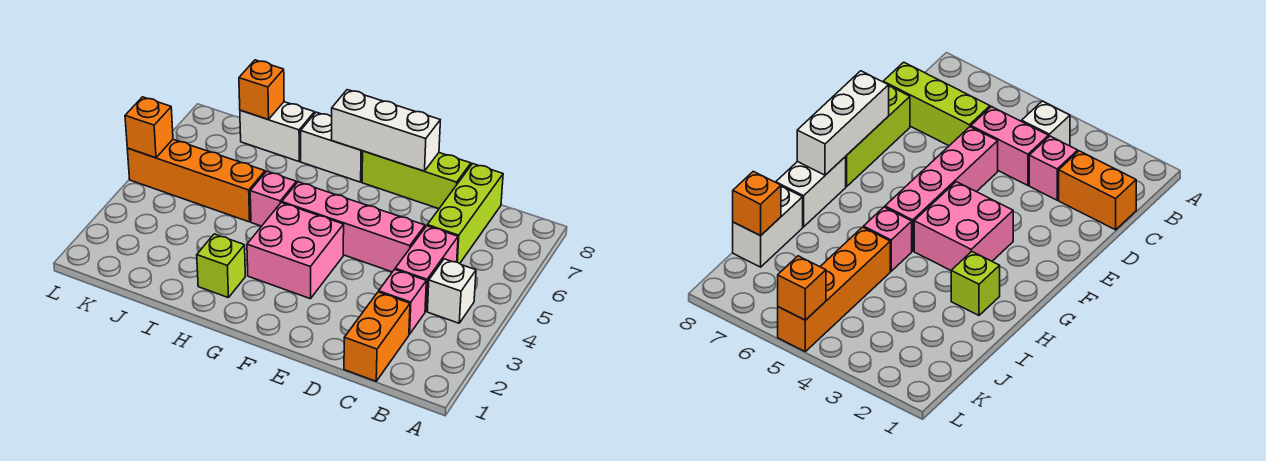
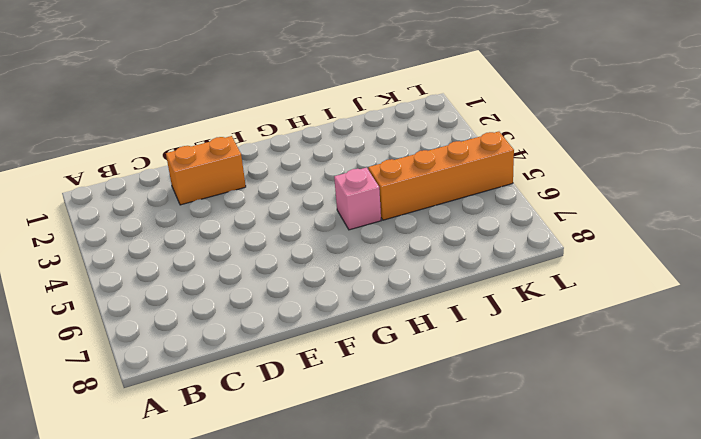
orange 1x2 brick [166,136,246,205] -> orange 1x2 brick turned to [344,292,410,381]
none -> white 1x1 brick [427,259,476,323]
none -> pink 1x1 brick [379,269,426,334]
none -> pink 1x2 brick [395,226,458,312]

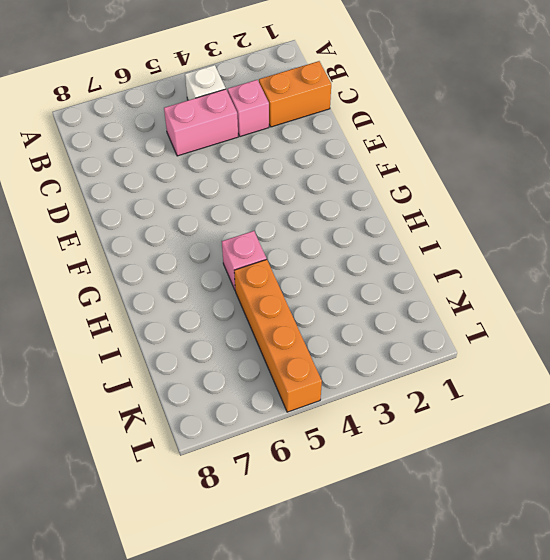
none -> lime 1x3 brick [427,164,503,264]
none -> pink 1x4 brick [282,182,425,272]
none -> lime 1x3 brick [362,151,471,209]

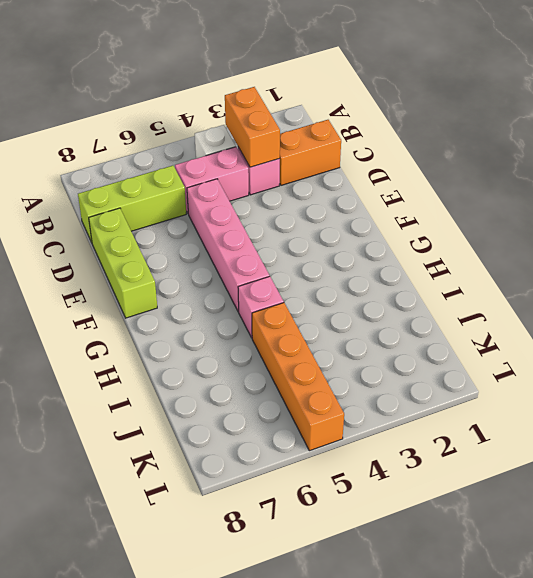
orange 1x2 brick [225,87,280,167] -> none
none -> pink 2x2 brick [247,203,344,299]
none -> white 1x2 brick [301,112,363,182]
none -> lime 1x1 brick [197,234,245,298]

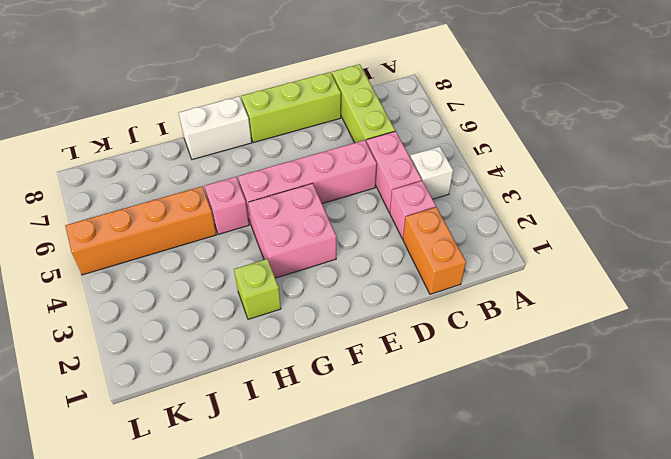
none -> white 1x2 brick [240,102,315,161]
none -> white 1x3 brick [331,90,440,171]
none -> orange 1x1 brick [239,60,284,119]

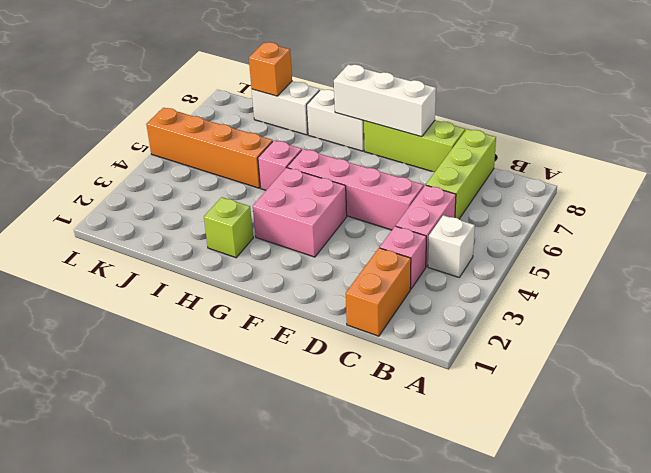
none -> orange 1x1 brick [125,97,173,158]

